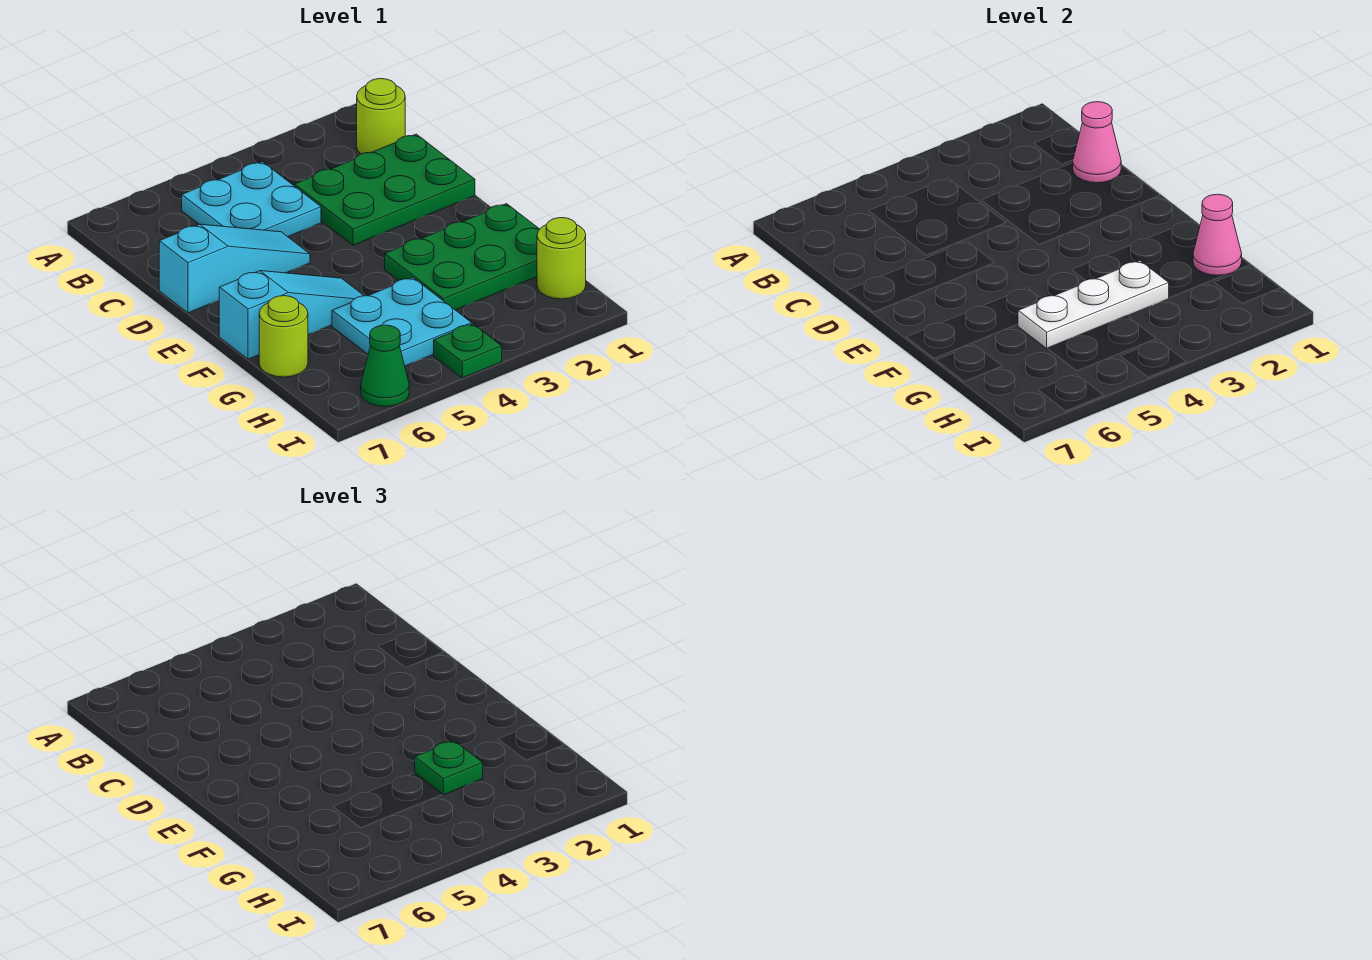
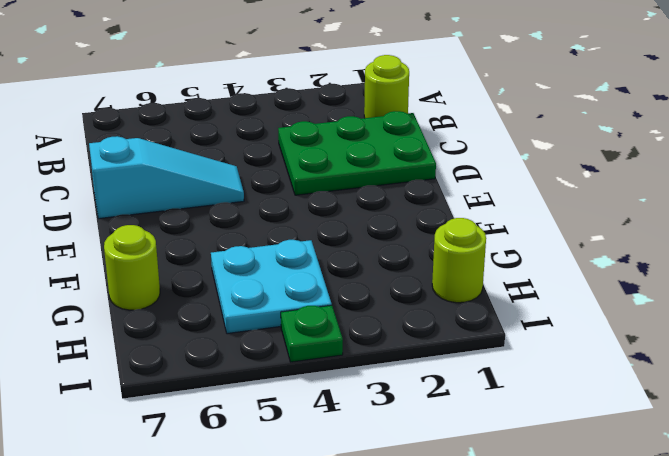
none -> cyan 2x2 plate [182,162,321,237]
none -> green 2x3 plate [385,204,540,310]
none -> cyan 1x3 slope [219,271,364,359]

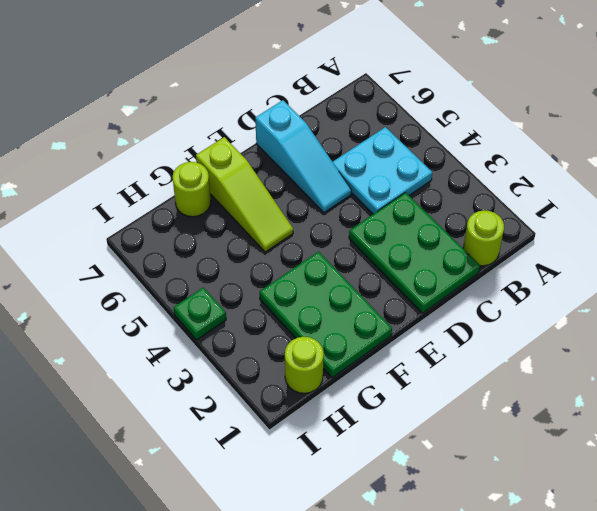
lime 1x3 slope [196,137,293,252] -> cyan 1x3 slope [219,271,364,359]
none -> cyan 2x2 plate [332,277,471,366]
none -> green 1x1 cone [361,325,409,407]
none -> pink 1x1 cone [1073,102,1121,183]

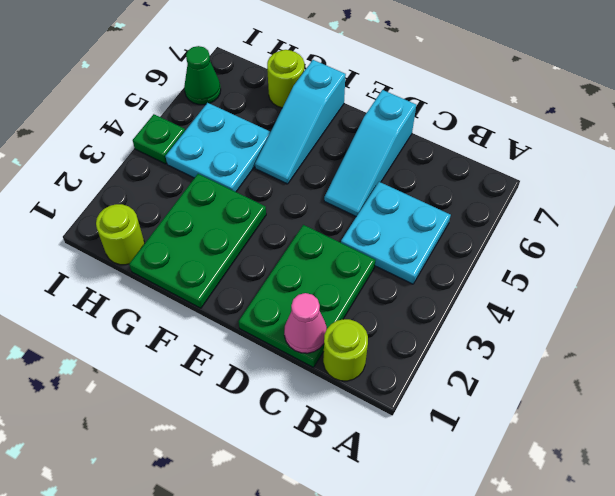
none -> pink 1x1 cone [1193,194,1242,275]
none -> white 1x3 plate [1018,261,1169,348]
none -> green 1x1 plate [415,741,483,795]

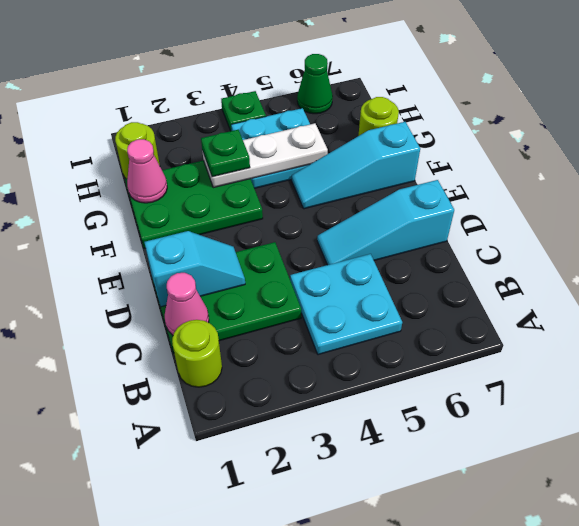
cyan 1x2 slope [144,231,245,307] -> none

